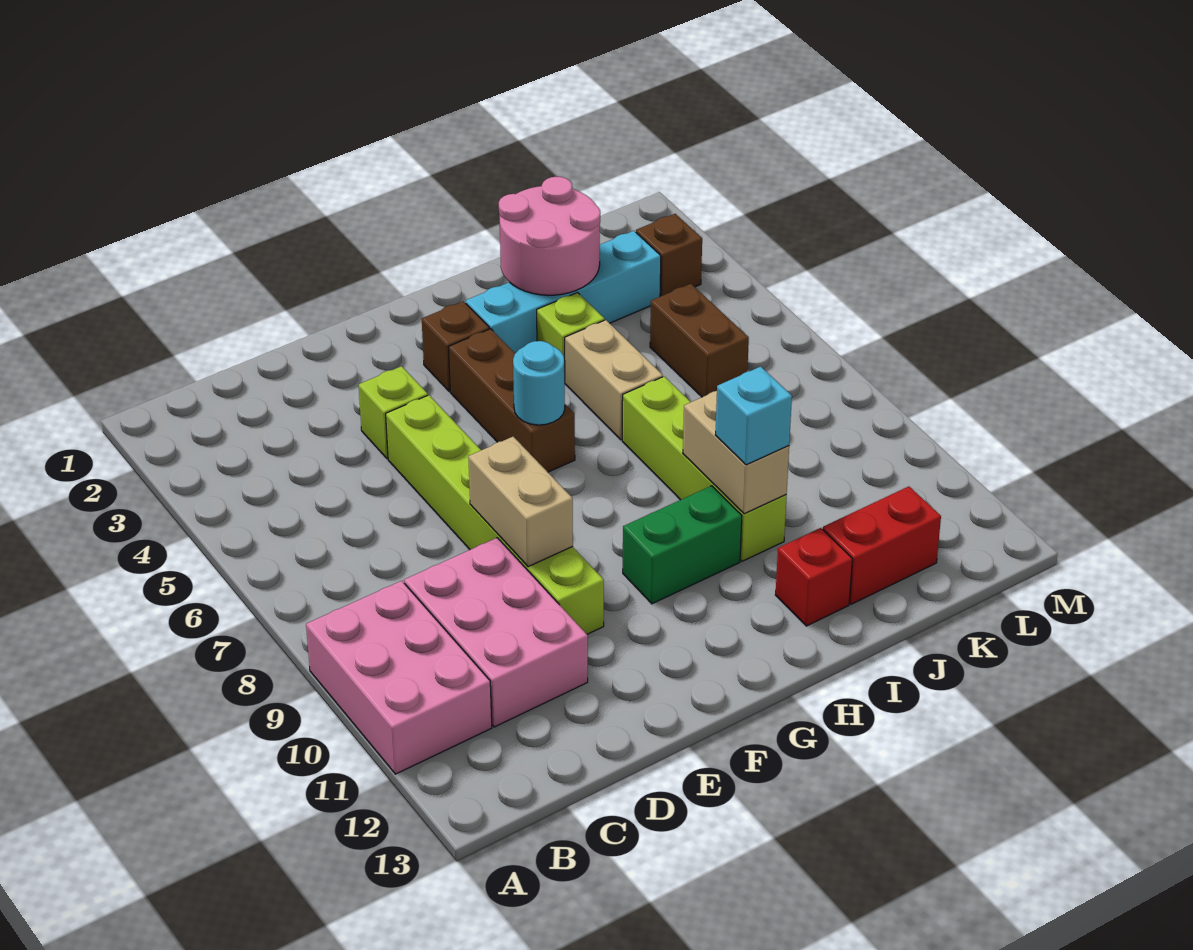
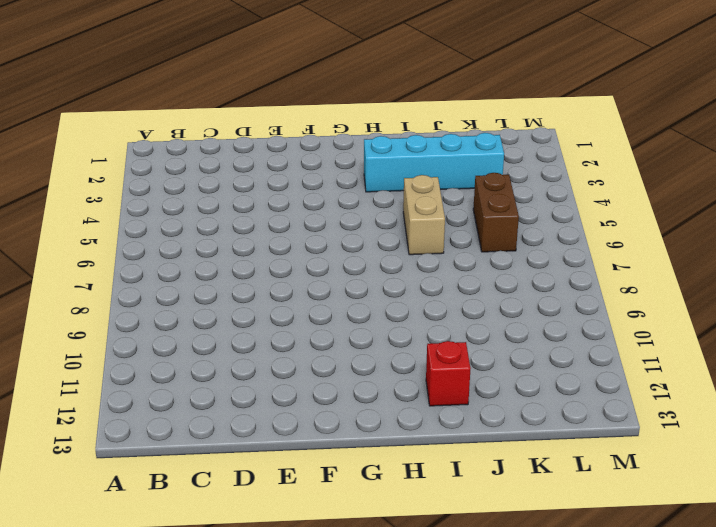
none -> pink 2x3 brick [306,581,492,774]
none -> pink 2x3 brick [404,538,588,727]
none -> lime 1x1 brick [359,366,428,459]

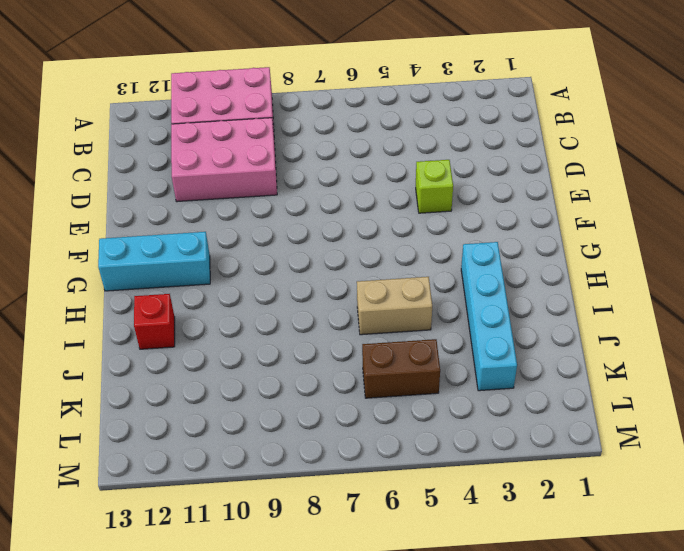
cyan 1x3 brick [98,232,210,291] -> none
none -> lime 1x6 brick [386,395,604,634]
none -> brown 1x1 brick [422,301,489,391]
none -> brown 1x3 brick [449,329,575,472]

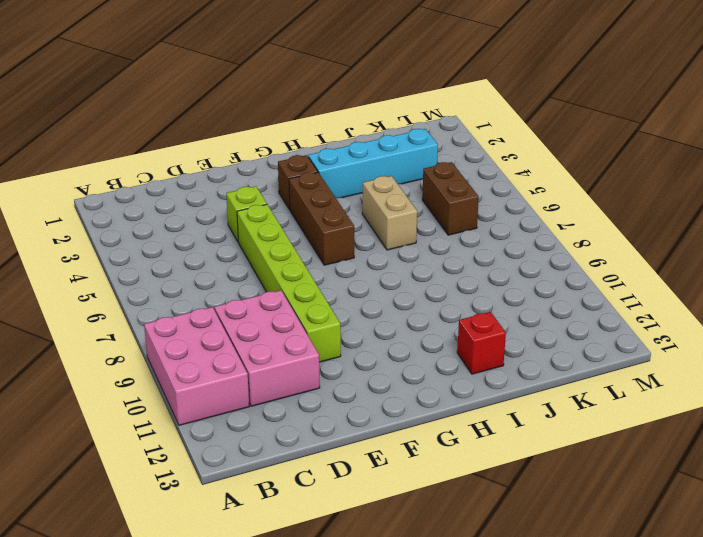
none -> green 1x2 brick [623,486,742,604]
none -> lime 1x1 brick [537,292,605,373]
none -> lime 1x4 brick [622,376,787,561]

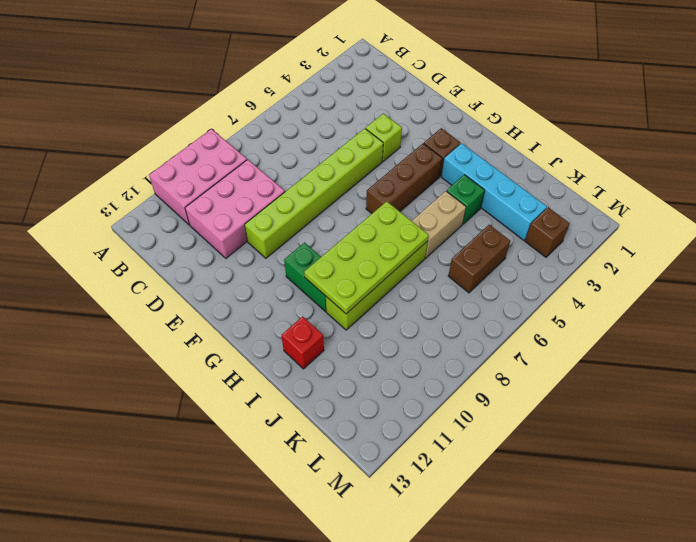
lime 2x4 plate [304,201,429,314] -> tan 1x2 brick [683,391,789,514]
green 1x1 brick [447,175,485,224] -> lime 1x1 brick [537,292,605,373]
none -> red 1x2 brick [823,486,941,604]
none -> tan 1x2 brick [468,437,573,567]
none -> cyan 1x1 round brick [513,341,565,425]

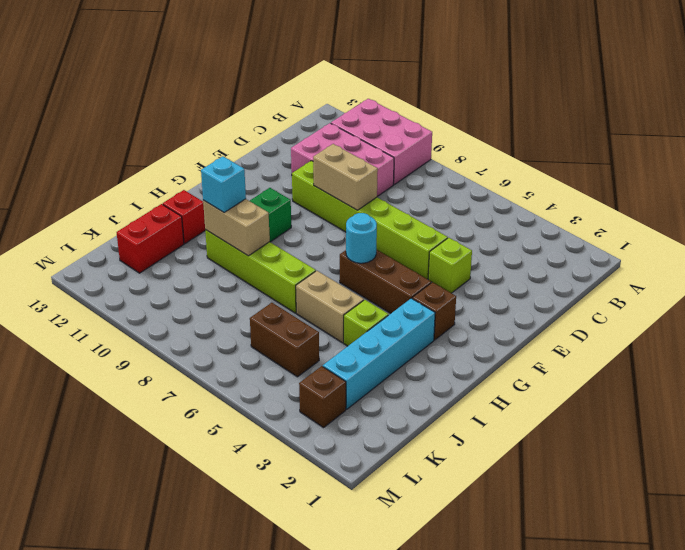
none -> pink 2x2 round brick [499,177,600,295]

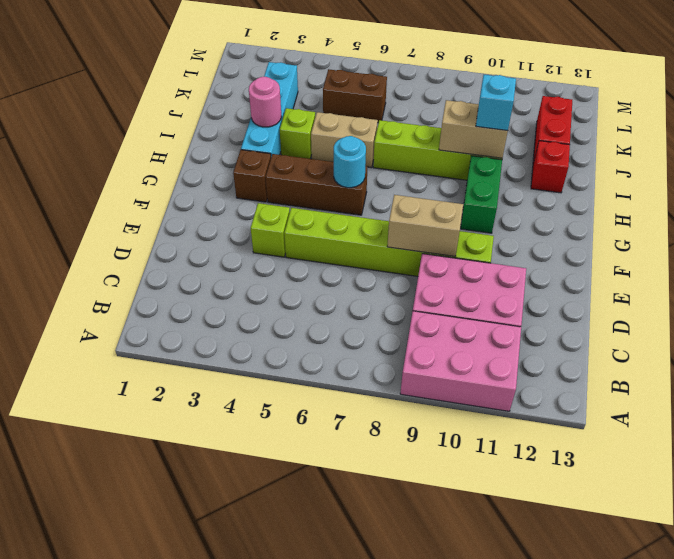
pink 1x1 round brick [249,77,281,127] -> pink 2x2 round brick [499,177,600,295]
none -> brown 1x1 brick [636,214,702,297]

